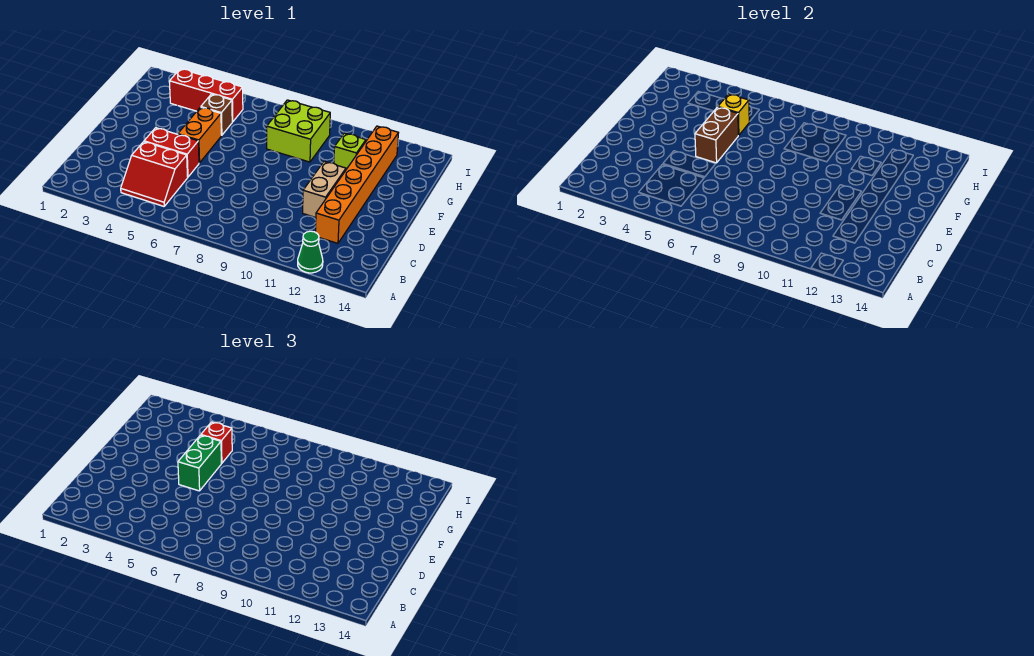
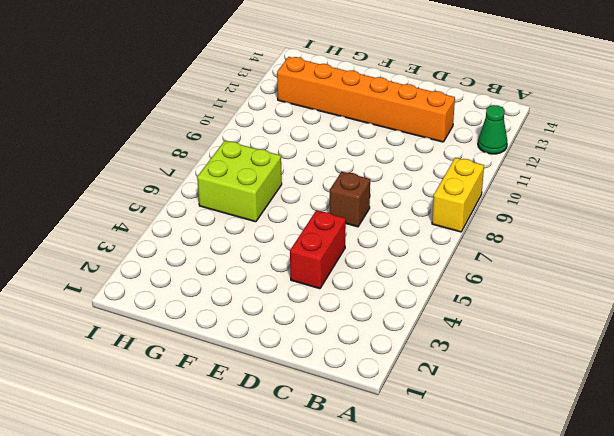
yellow 1x2 brick [432,158,484,232] -> none
brown 1x1 brick [330,172,370,227] -> brown 1x1 brick moved to [201,94,232,135]
lime 2x2 brick [197,141,282,222] -> lime 2x2 brick moved to [267,100,330,162]
none -> red 2x2 slope [121,142,188,206]
none -> tan 1x2 brick [303,162,346,218]
none -> orange 1x2 brick [178,107,221,163]

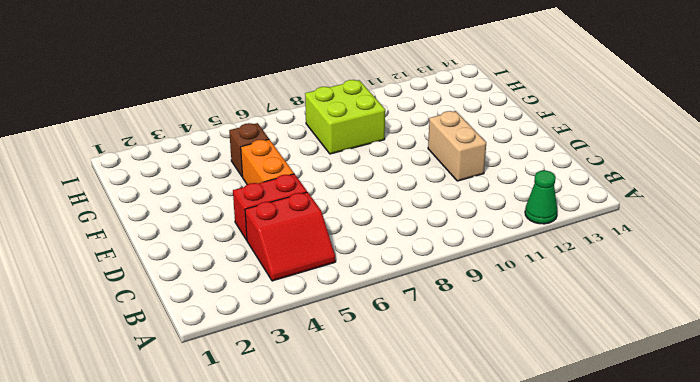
none -> orange 1x6 brick [315,126,398,243]
none -> lime 1x1 brick [334,133,366,169]
none -> red 1x3 brick [169,69,243,122]

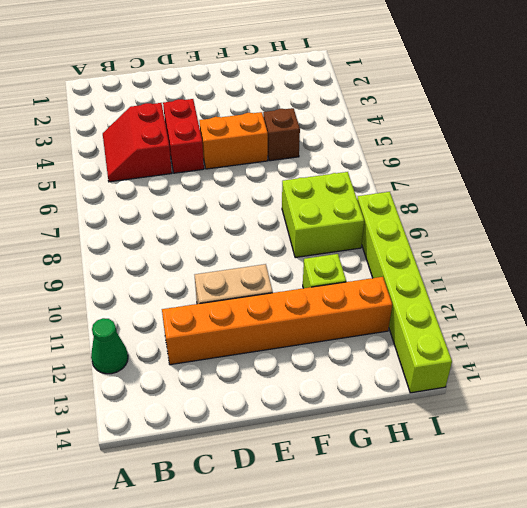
lime 1x6 brick [357,192,452,393] -> none
none -> red 1x3 brick [169,69,243,122]
none -> brown 1x2 brick [695,107,738,163]
none -> yellow 1x1 brick [718,94,749,135]

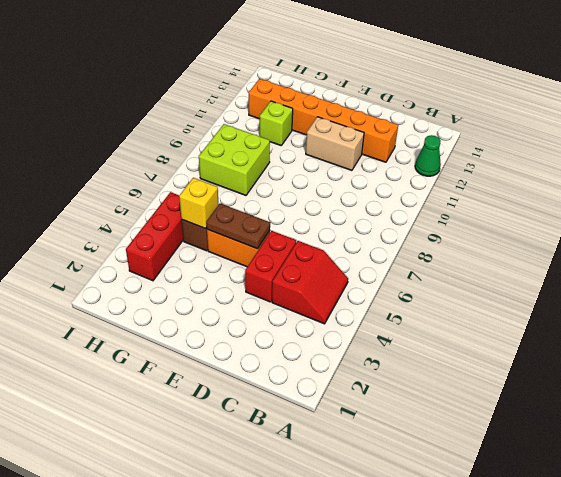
brown 1x2 plate [206,204,270,249] -> brown 1x2 brick [695,107,738,163]
none -> green 1x2 brick [178,435,221,491]
none -> red 1x1 brick [201,422,232,463]

